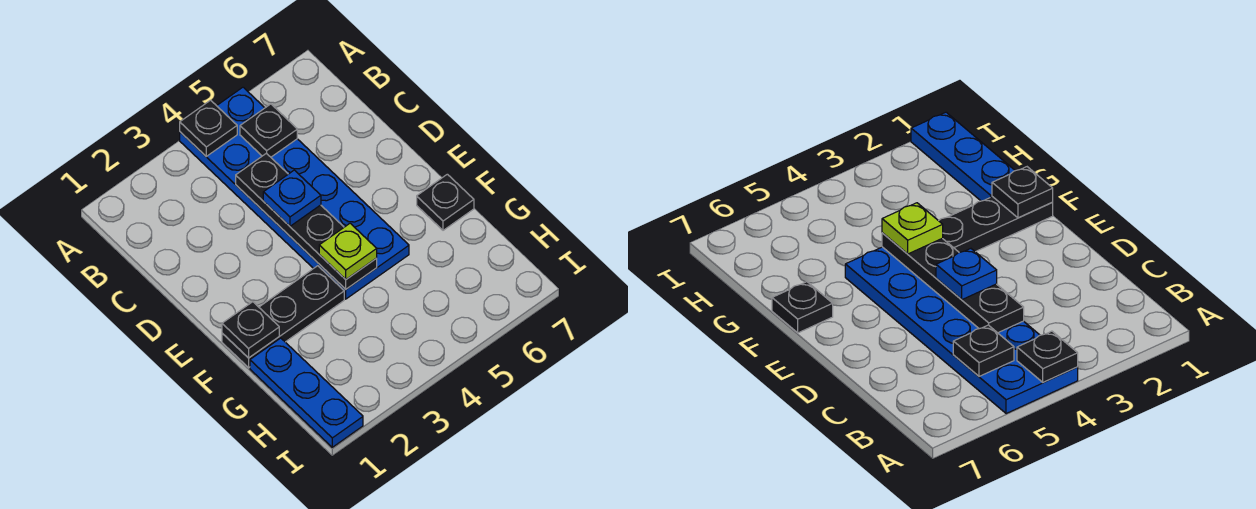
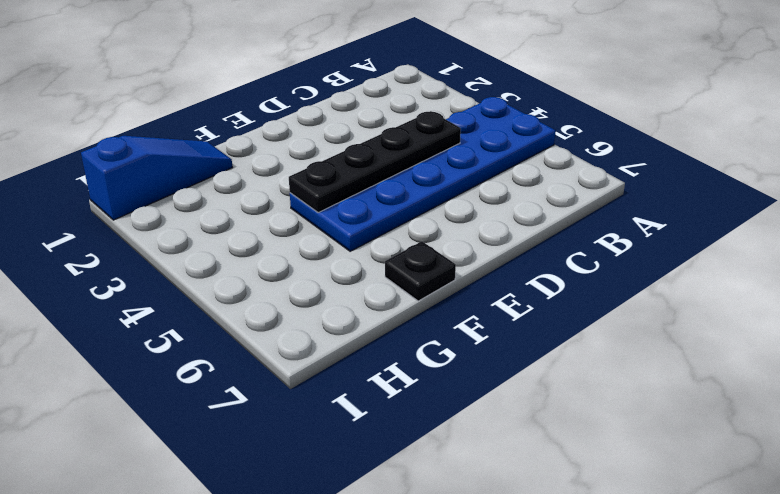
blue 1x3 slope [81,136,232,220] -> blue 1x3 plate [250,338,363,447]
none -> black 1x3 plate [222,266,344,368]
none -> black 1x1 plate [180,100,237,157]

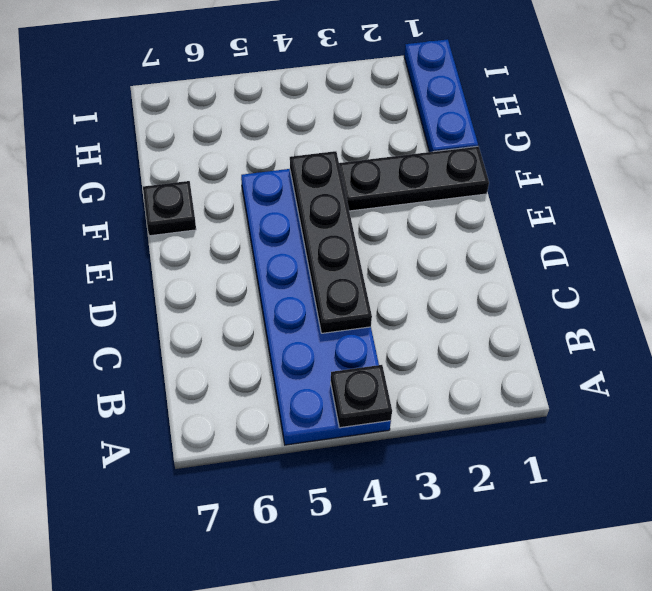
none -> black 1x1 plate [240,104,297,157]
none -> black 1x1 plate [222,302,279,358]

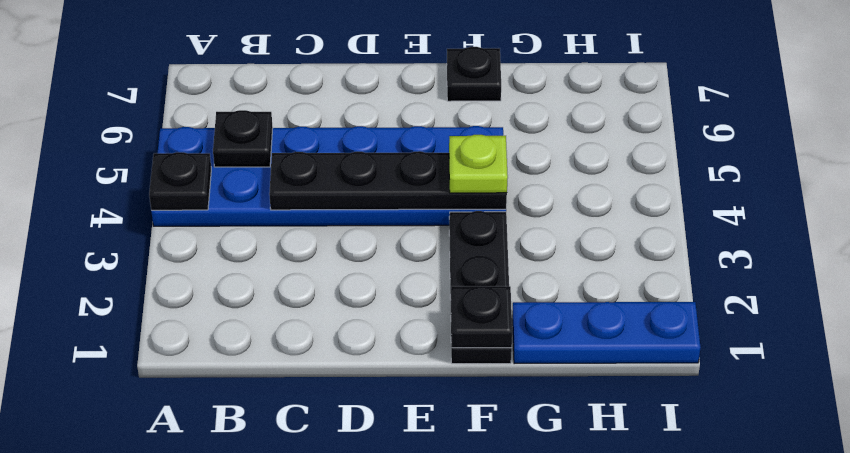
none -> blue 1x1 plate [263,170,321,226]

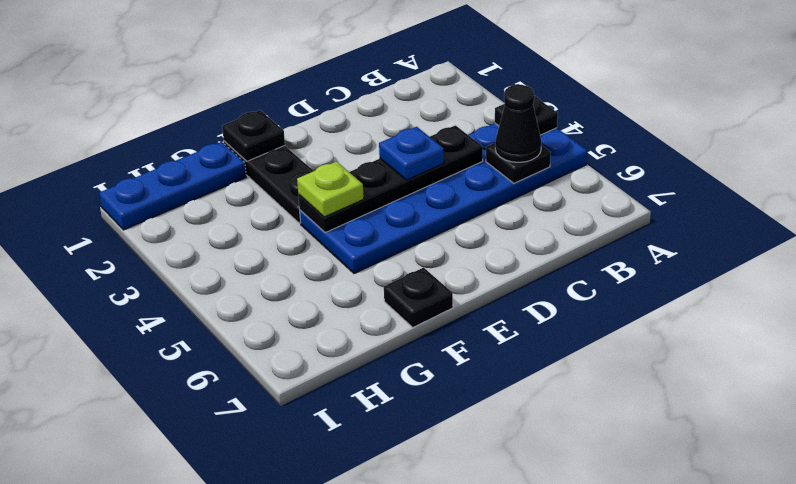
black 1x1 cone [495,85,541,162] -> none

